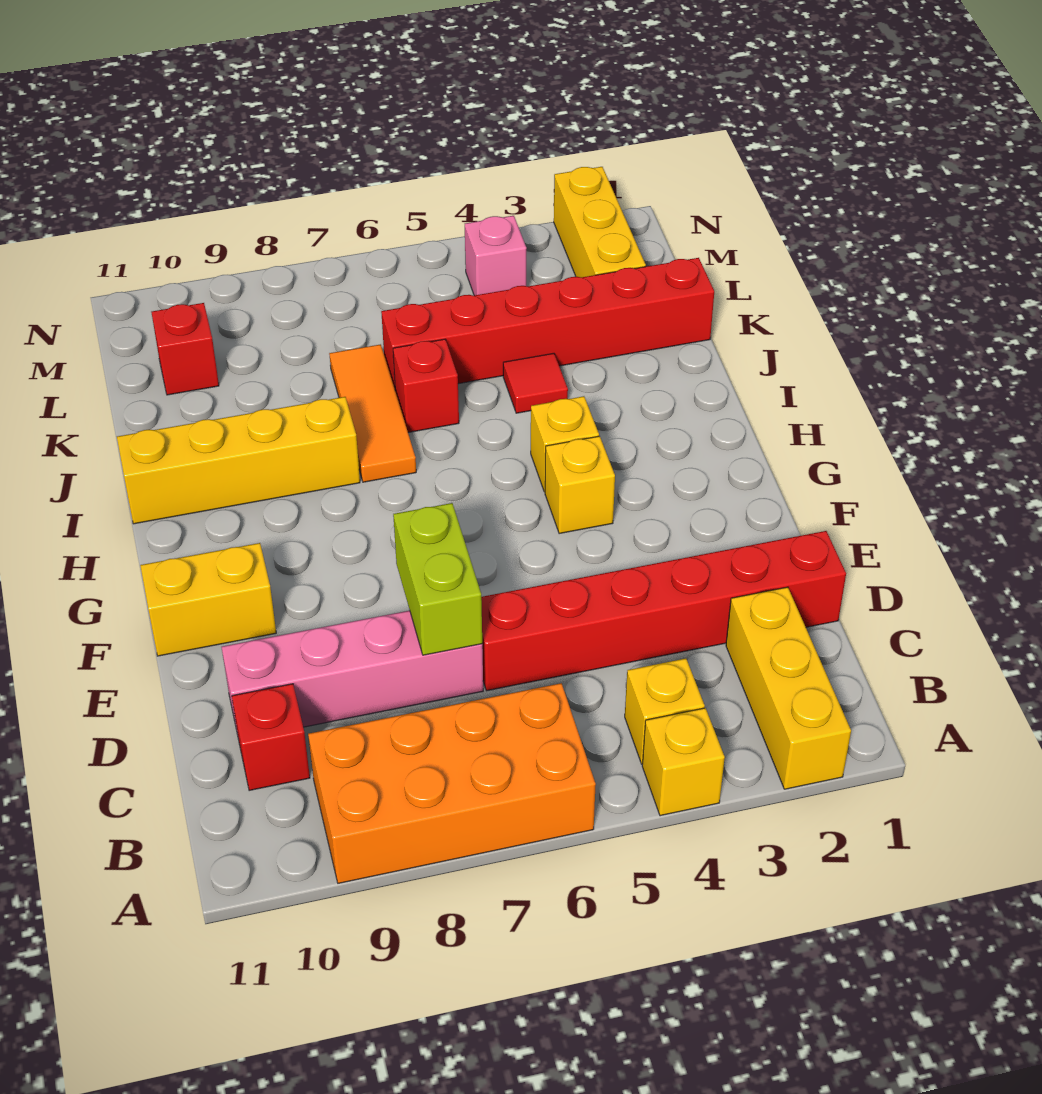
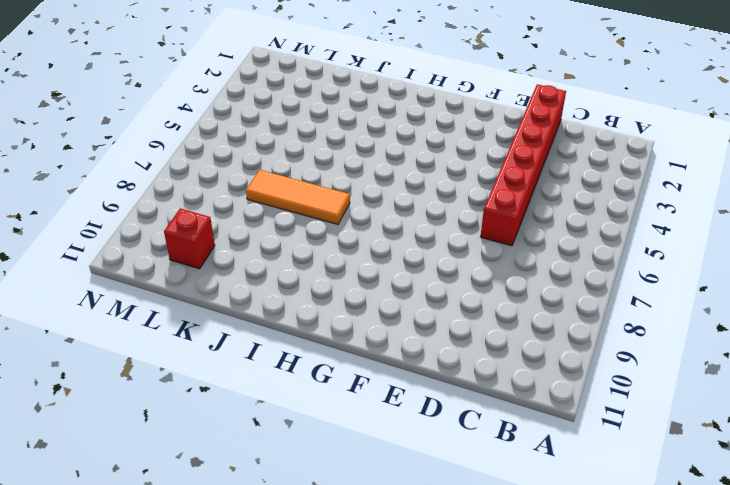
none -> yellow 1x3 brick [726,587,851,789]
none -> yellow 1x1 brick [642,708,725,816]
none -> orange 2x4 brick [308,683,596,883]

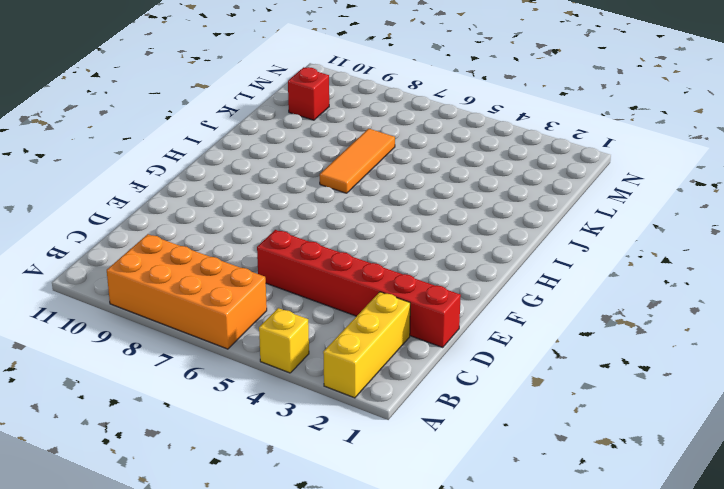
none -> yellow 1x1 brick [625,658,705,764]
none -> red 1x1 brick [232,684,310,791]
none -> pink 1x4 brick [222,611,483,735]

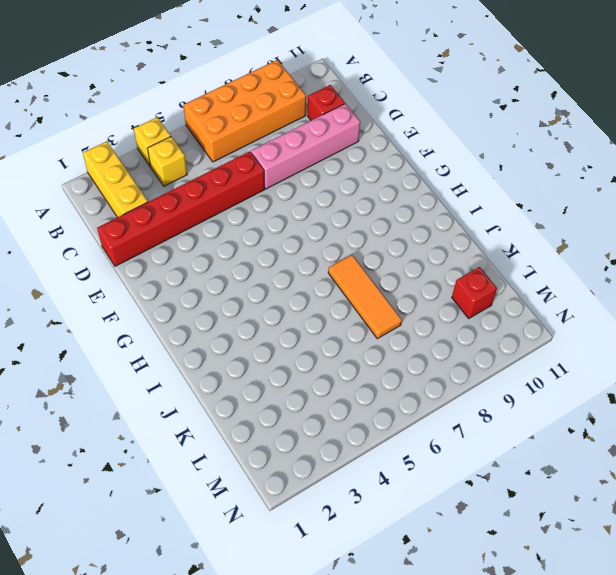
none -> yellow 1x2 brick [140,543,276,656]
none -> yellow 1x1 brick [545,436,615,534]
none -> yellow 1x1 brick [531,396,599,492]

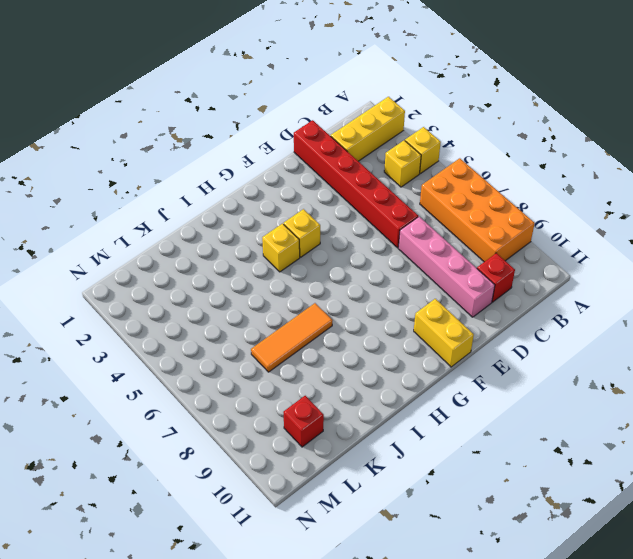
none -> yellow 1x4 brick [117,397,360,524]
none -> red 1x1 tile [503,353,568,413]
none -> red 1x1 brick [393,339,459,433]

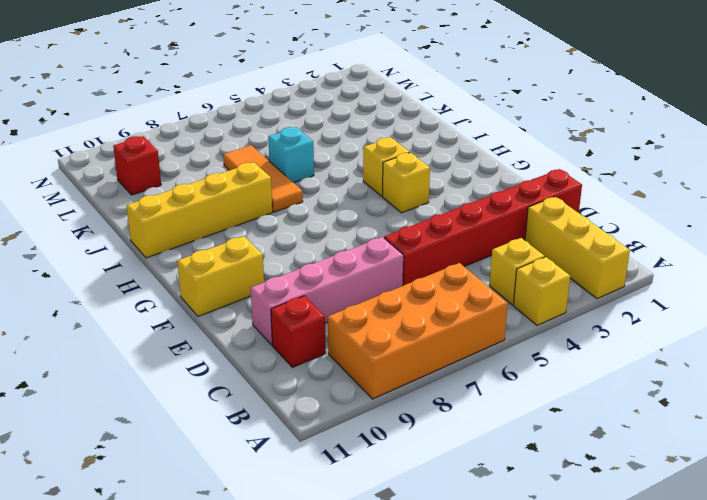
cyan 1x1 brick [268,127,314,183] -> red 1x1 brick [393,339,459,433]
none -> red 1x1 tile [503,353,568,413]
none -> red 1x6 brick [381,258,714,389]
none -> yellow 1x3 brick [554,167,646,277]

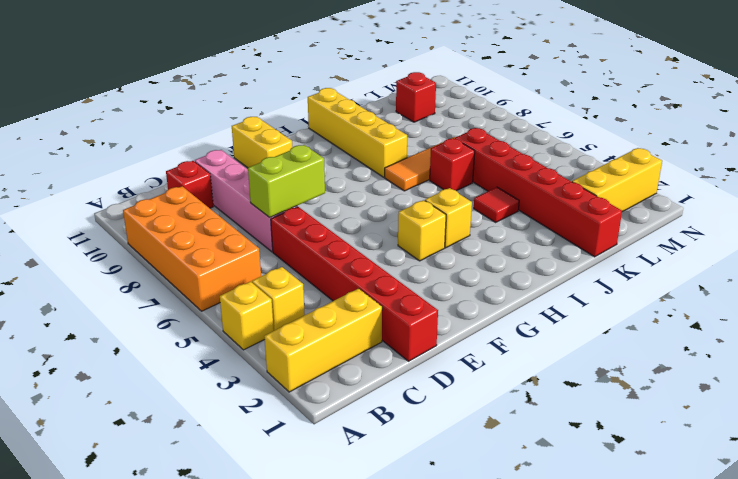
none -> pink 1x1 brick [465,216,527,295]

